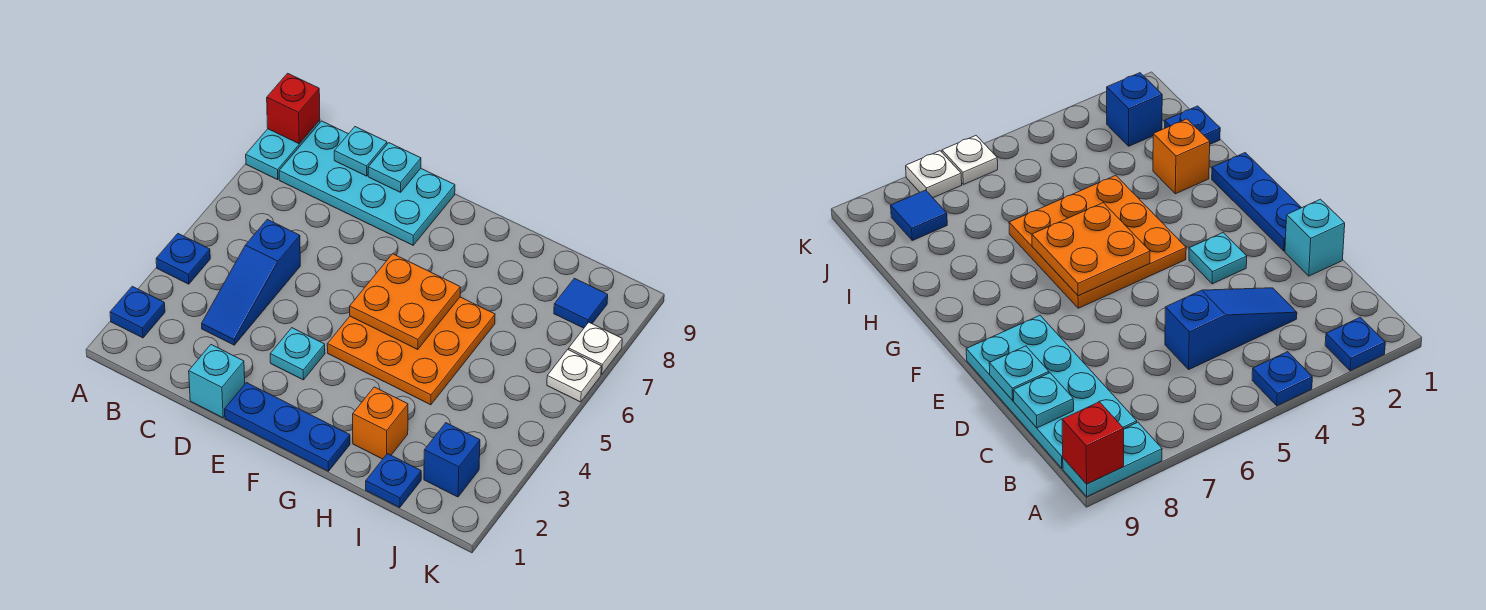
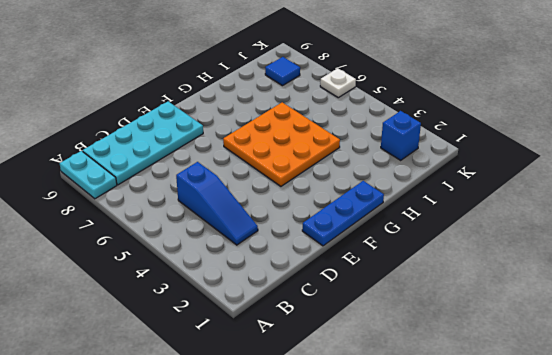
none -> blue 1x1 plate [110,286,165,338]
none -> blue 1x1 plate [156,234,210,284]
none -> cyan 1x1 brick [189,345,245,418]

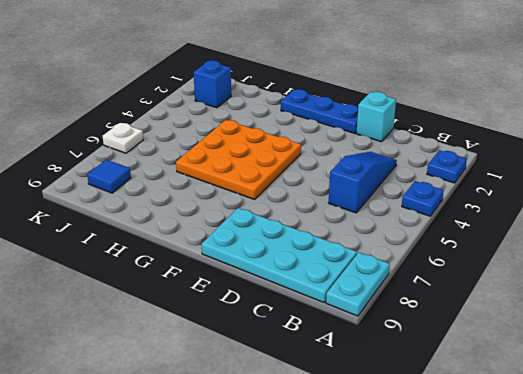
none -> cyan 1x1 plate [270,328,325,380]
none -> orange 1x1 brick [353,387,408,459]
none -> blue 1x1 plate [366,454,421,507]

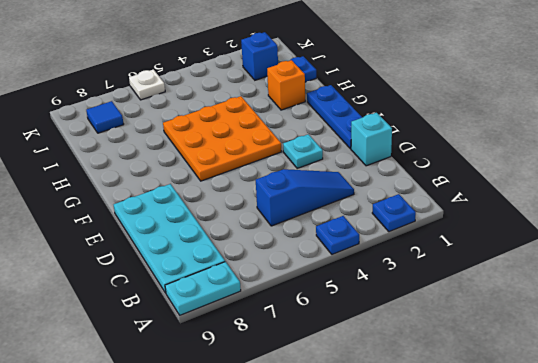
none -> white 1x1 plate [569,322,622,374]
none -> red 1x1 brick [267,73,320,144]
none -> cyan 1x1 plate [334,127,387,176]

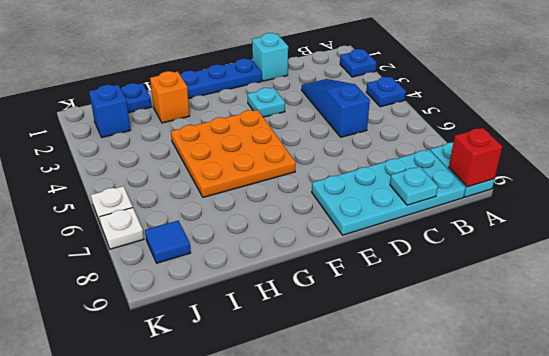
none -> cyan 1x1 plate [368,143,421,192]
none -> orange 2x2 plate [350,254,460,349]

